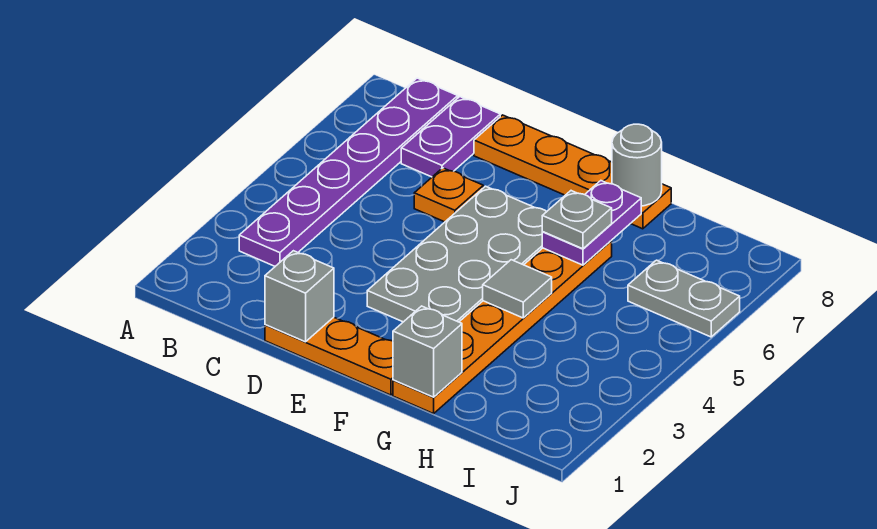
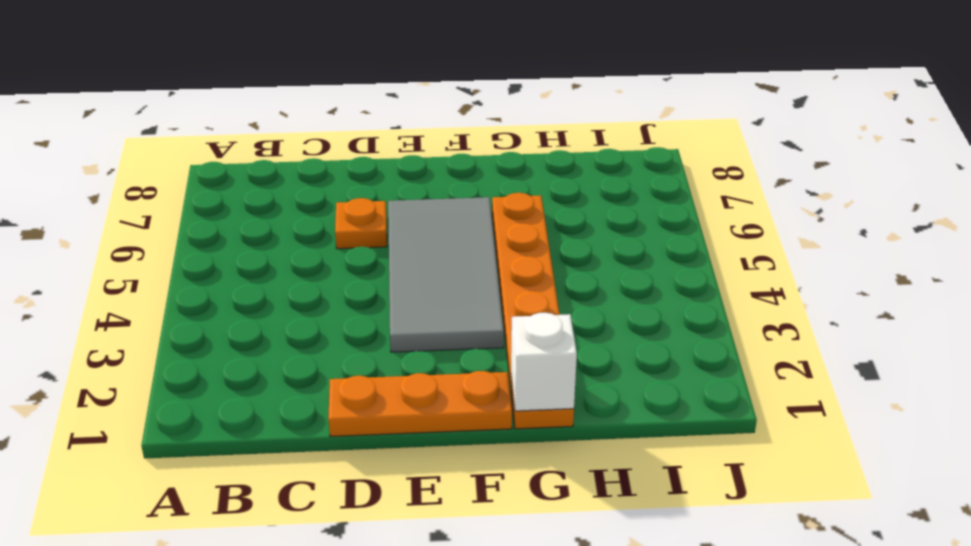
grey 2x4 tile [388,197,504,352] -> grey 2x4 plate [367,186,546,322]
white 1x1 brick [511,313,577,411] -> grey 1x1 brick [393,306,462,397]
none -> purple 1x6 plate [239,78,458,266]
none -> purple 1x2 plate [401,97,500,177]
none -> orange 1x4 plate [474,115,671,229]

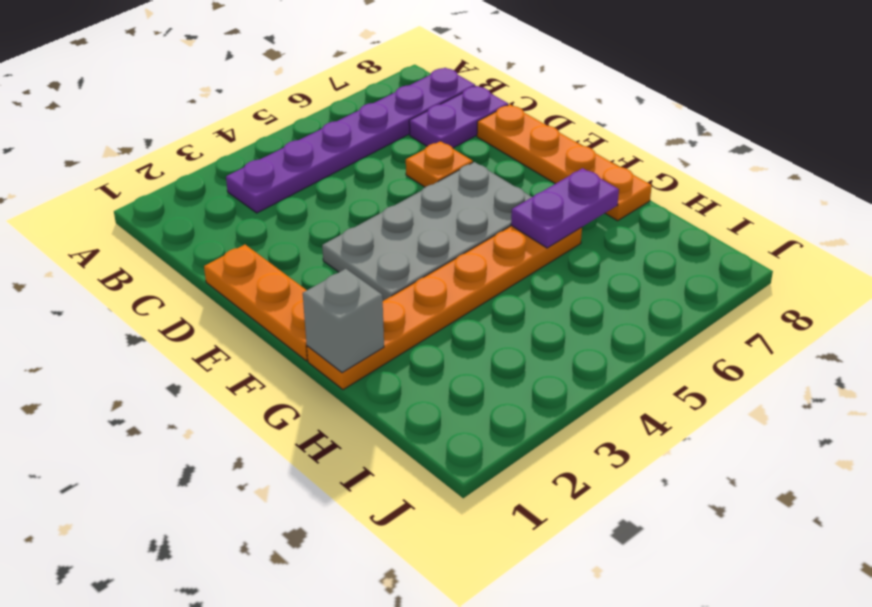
none -> grey 1x2 plate [628,260,740,337]
none -> grey 1x1 brick [265,251,334,342]
none -> grey 1x1 tile [483,260,552,318]

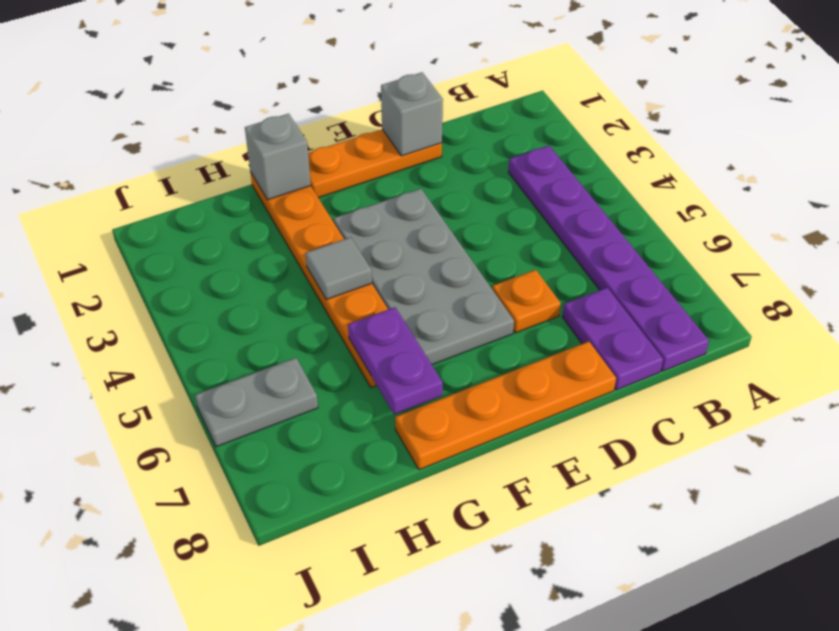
none -> grey 1x1 round brick [612,124,662,206]
none -> grey 1x1 plate [542,191,612,249]

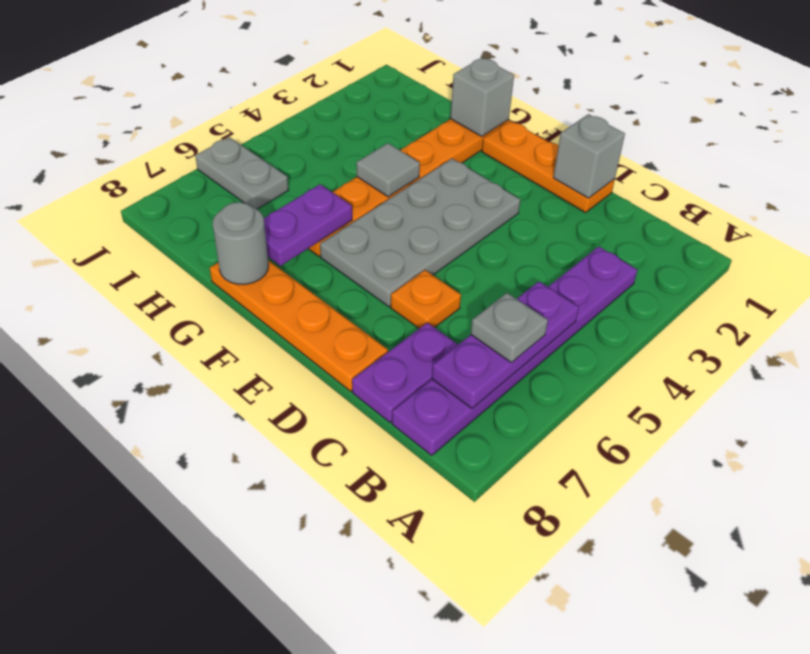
purple 1x3 plate [432,281,579,408] -> none
grey 1x1 plate [471,293,548,362] -> grey 1x1 plate moved to [542,191,612,249]

